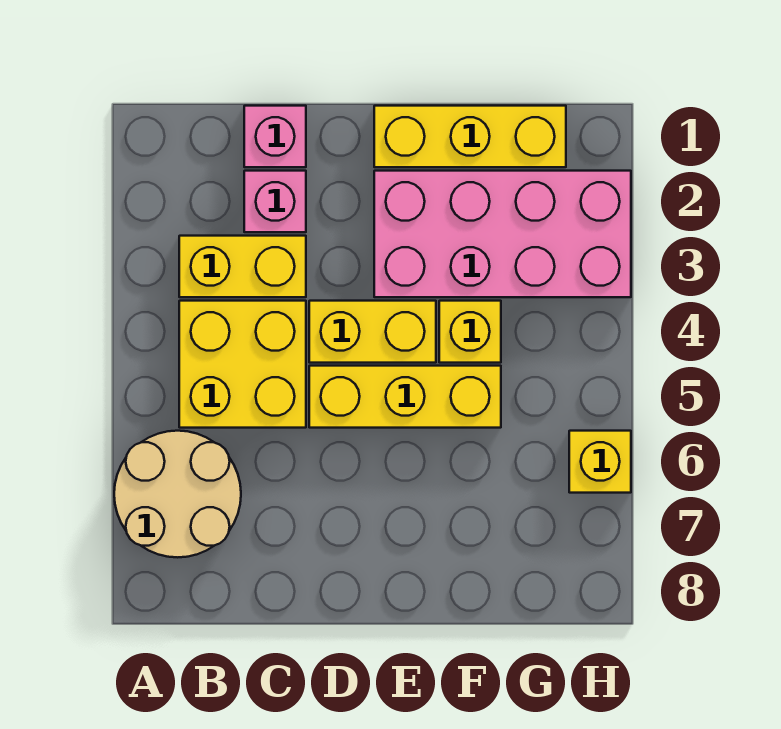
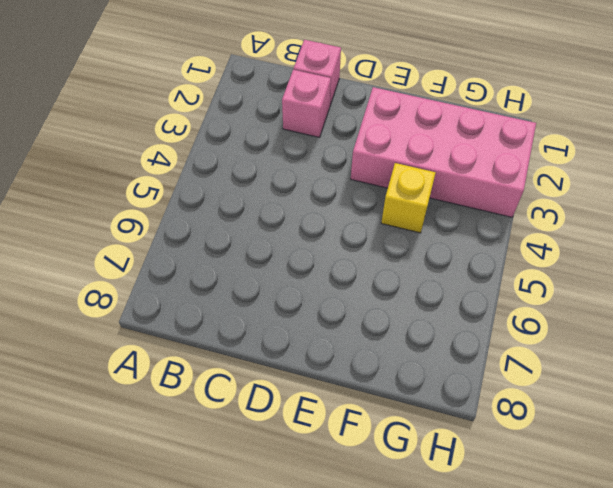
none -> tan 2x2 round brick [114,431,241,557]
none -> yellow 1x2 brick [179,236,306,297]

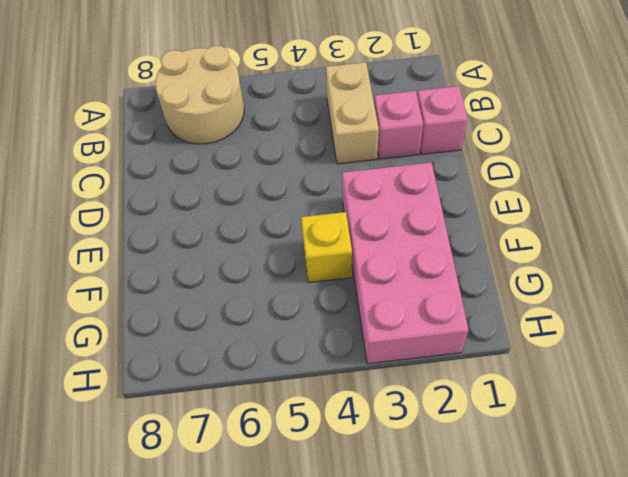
tan 1x2 brick [326,62,379,164] -> yellow 1x2 brick [179,236,306,297]
none -> yellow 2x2 brick [179,301,306,428]
none -> yellow 1x2 brick [309,301,436,363]

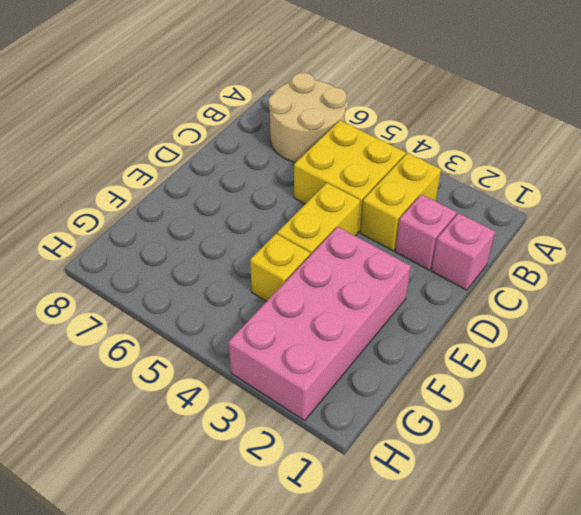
none -> yellow 1x3 brick [309,366,501,428]
none -> yellow 1x3 brick [374,106,566,167]

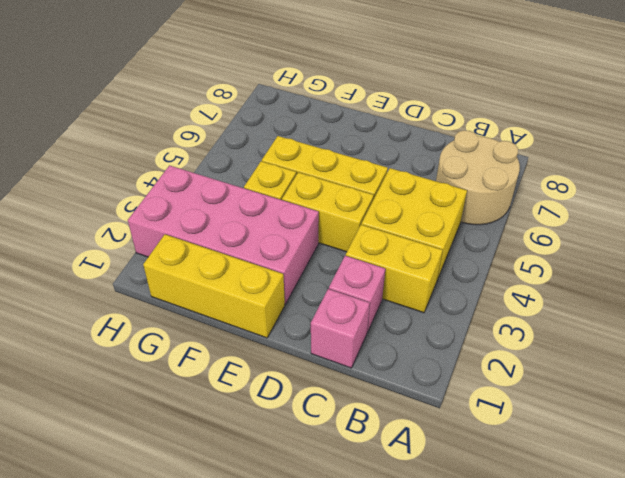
none -> yellow 1x1 brick [569,431,631,493]

